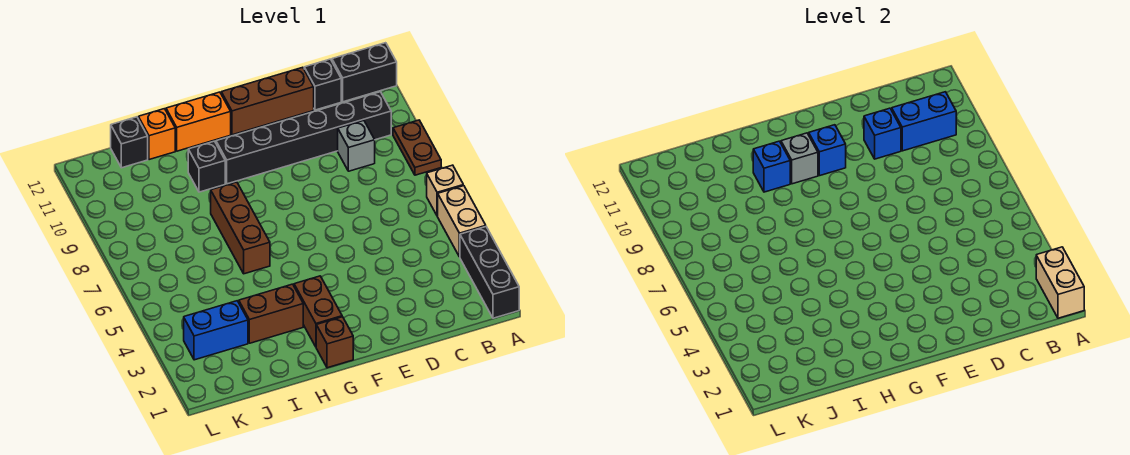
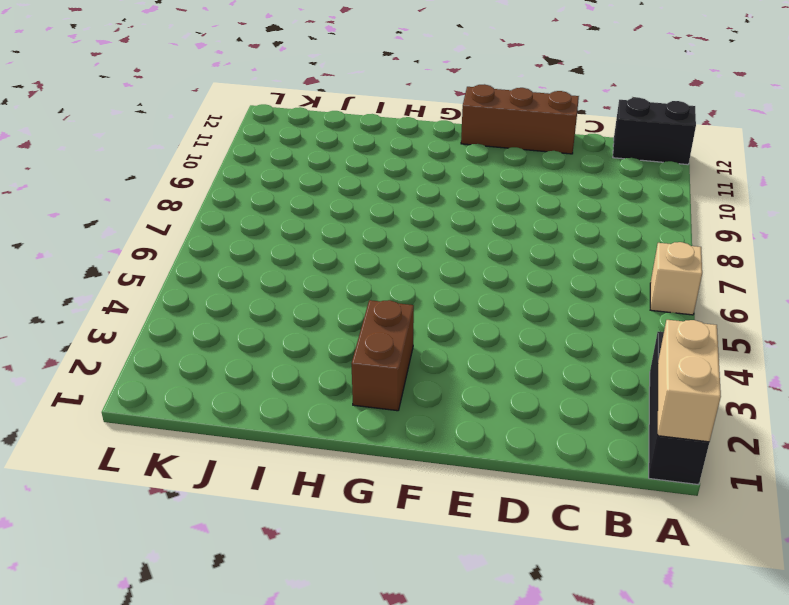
none -> tan 1x2 brick [438,186,486,257]
none -> brown 1x2 plate [393,120,441,175]
none -> black 1x6 brick [216,92,391,184]

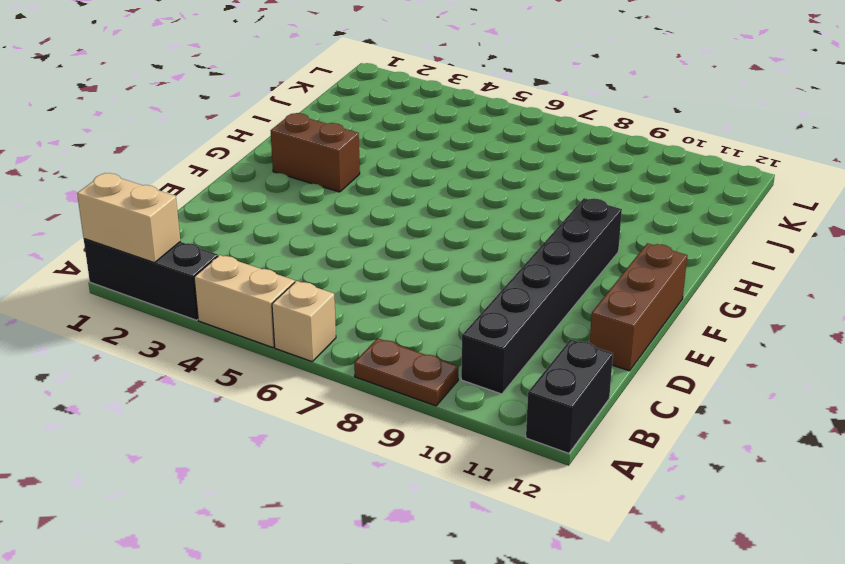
none -> grey 1x1 brick [338,121,375,171]
none -> black 1x1 brick [304,59,341,110]
none -> brown 1x1 brick [316,317,353,368]

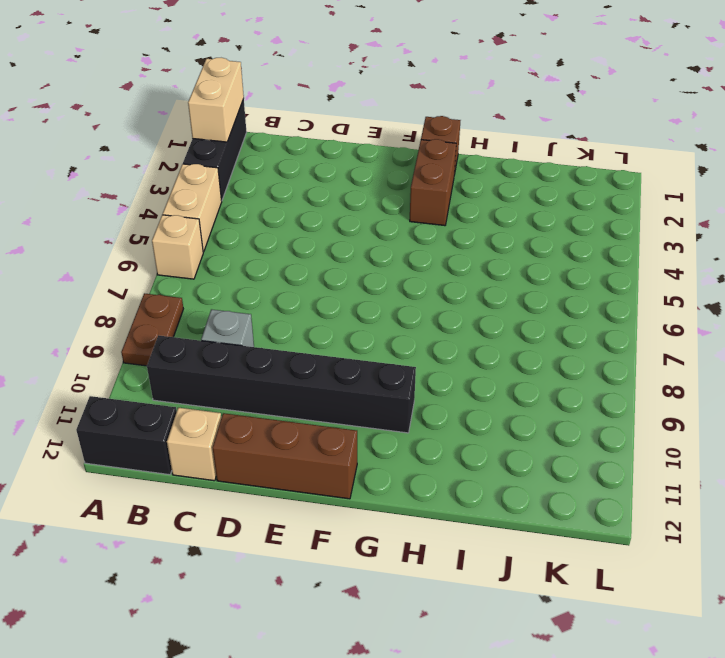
tan 1x1 brick [167,408,221,481] -> black 1x1 brick [304,59,341,110]
none -> orange 1x2 brick [166,92,231,151]
none -> brown 1x2 brick [239,284,303,343]
none -> brown 1x3 brick [211,182,270,274]

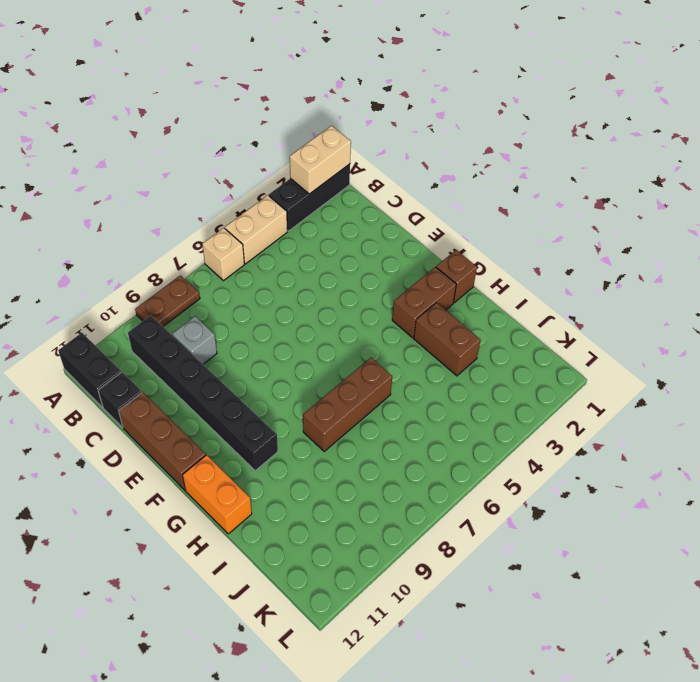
none -> black 1x1 brick [188,141,225,192]
none -> orange 1x1 brick [138,109,175,160]
none -> blue 1x2 brick [184,301,248,360]

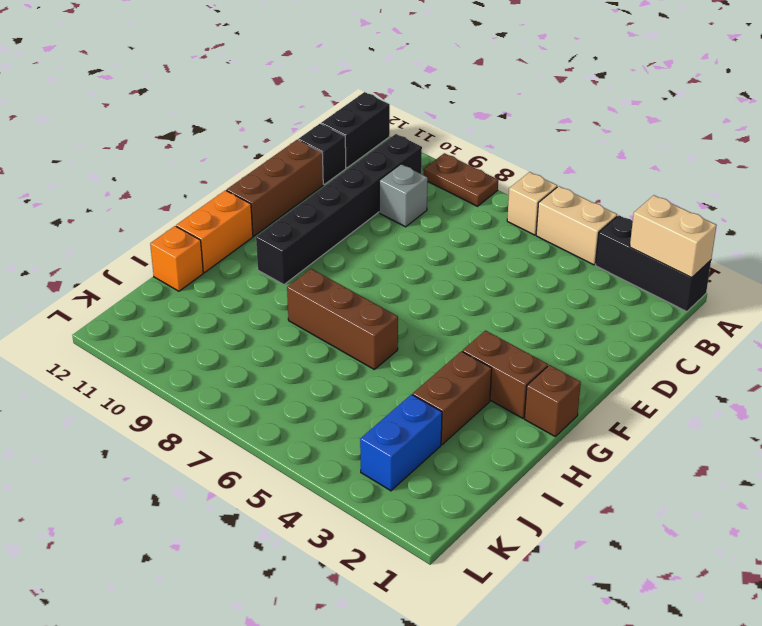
none -> black 1x1 brick [188,141,225,192]
none -> black 1x1 brick [111,117,148,168]
none -> blue 1x2 brick [892,92,956,151]

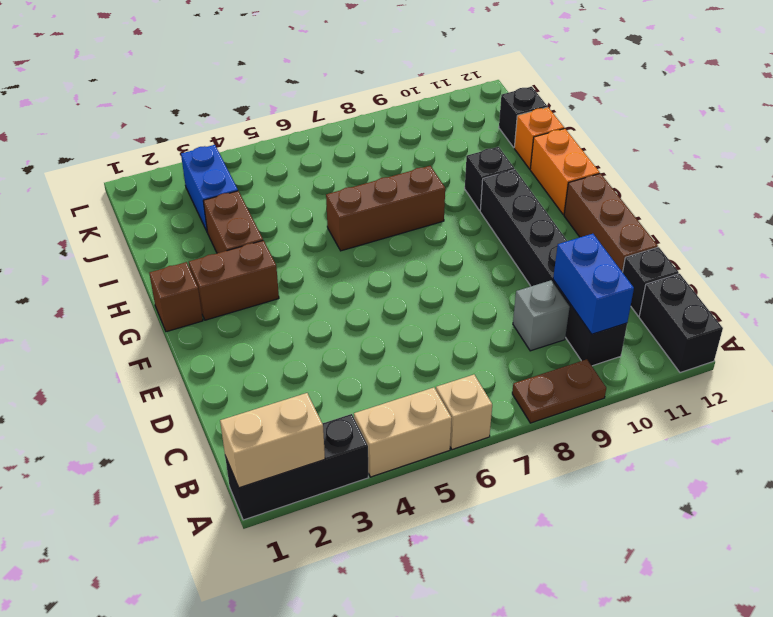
none -> blue 1x1 brick [864,108,901,159]
none -> blue 1x1 brick [808,125,846,176]
none -> grey 1x1 brick [781,133,818,184]

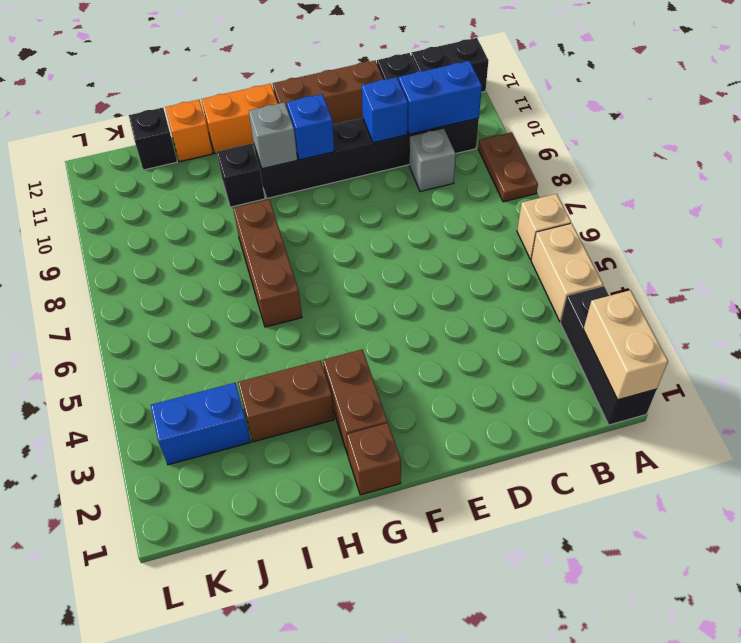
none -> blue 1x1 brick [753,141,790,192]

